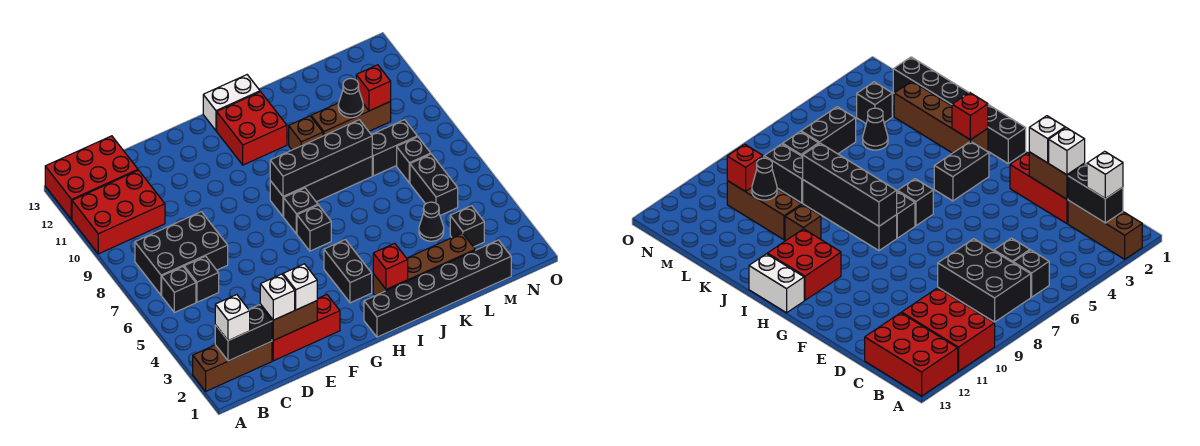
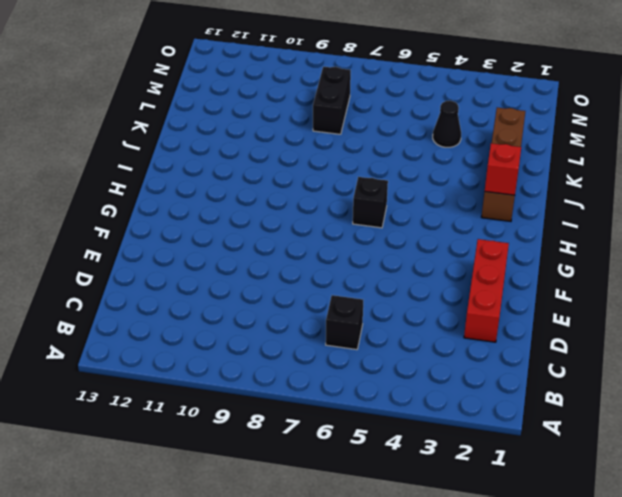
none -> brown 1x3 brick [193,342,272,391]
none -> red 2x3 brick [72,170,165,254]
none -> red 2x3 brick [45,136,138,220]
none -> black 1x1 brick [162,267,196,313]

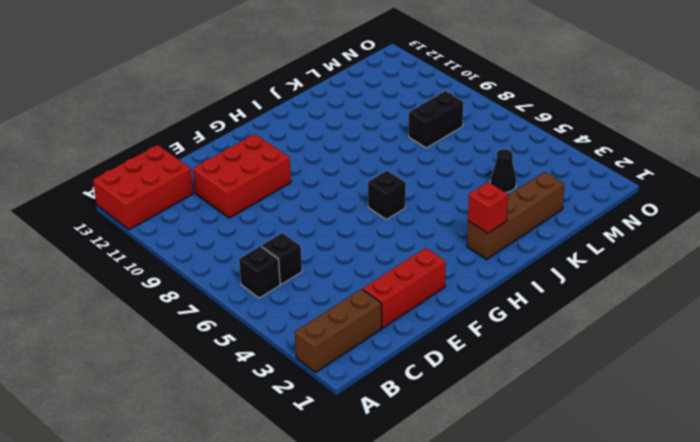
red 2x3 brick [193,134,291,218] -> red 2x3 brick moved to [72,170,165,254]
none -> black 2x3 brick [135,212,228,295]
none -> black 1x6 brick [364,240,511,337]
none -> black 1x2 brick [324,240,372,303]
none -> black 1x1 brick [284,188,318,234]

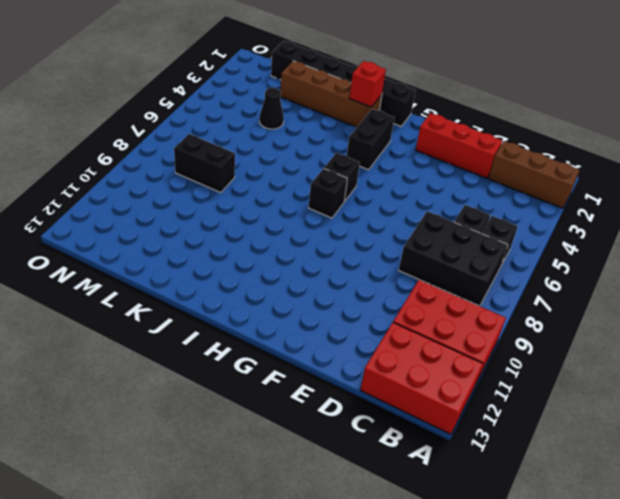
none -> black 1x4 brick [270,157,372,217]
none -> red 2x2 brick [217,92,287,165]
none -> white 1x2 brick [203,75,260,131]
none -> brown 1x1 brick [289,116,323,150]

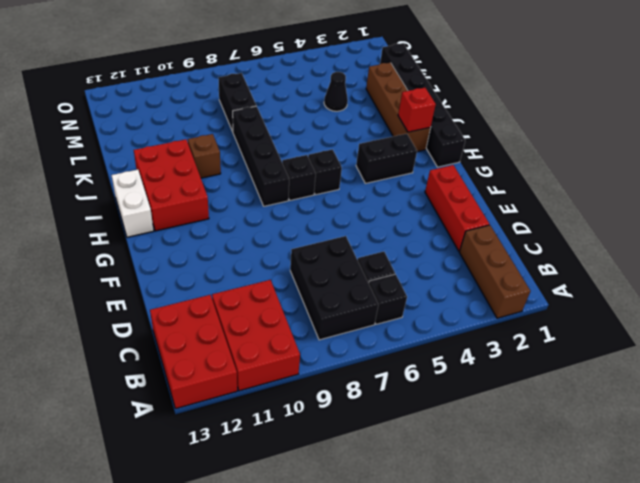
red 2x3 brick [134,139,209,231] -> red 2x2 brick [217,92,287,165]
none -> brown 1x3 brick [311,102,391,136]
none -> black 1x1 brick [450,206,484,247]
none -> black 1x2 brick [410,154,458,215]
none -> black 1x1 brick [397,137,431,183]

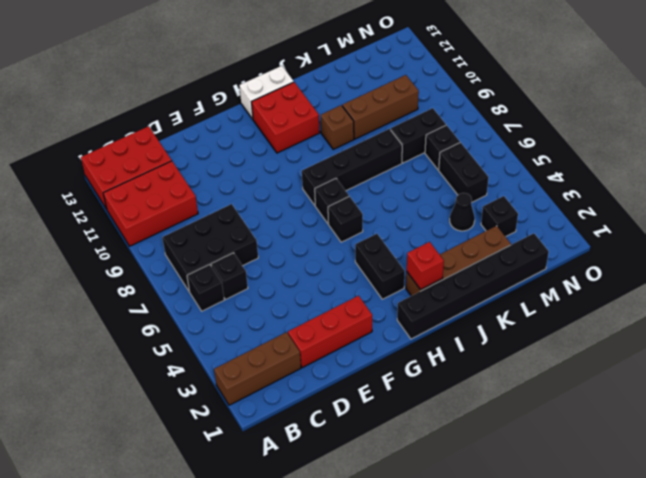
none -> black 1x2 brick [215,305,272,361]
none -> brown 1x2 brick [260,301,317,341]
none -> black 1x4 brick [270,120,372,196]
none -> black 1x1 cone [338,78,363,118]

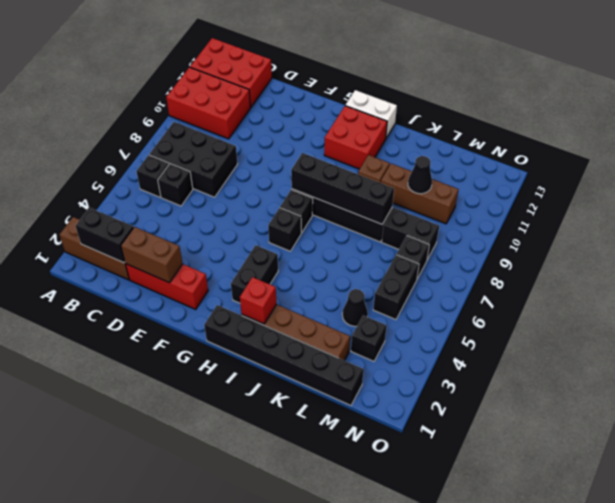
none -> red 1x1 brick [356,65,391,111]
none -> white 1x1 brick [215,295,250,341]
none -> white 1x1 brick [260,274,295,320]
none -> white 1x1 brick [283,264,317,310]

